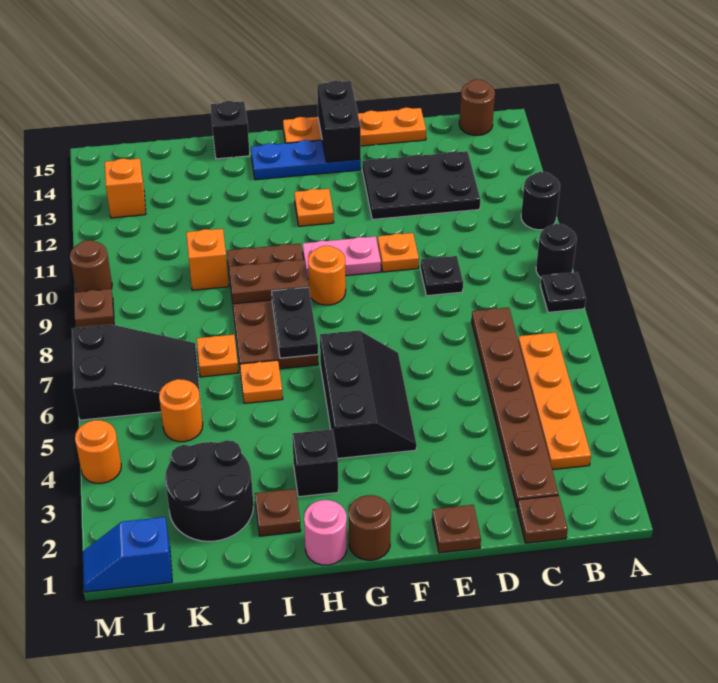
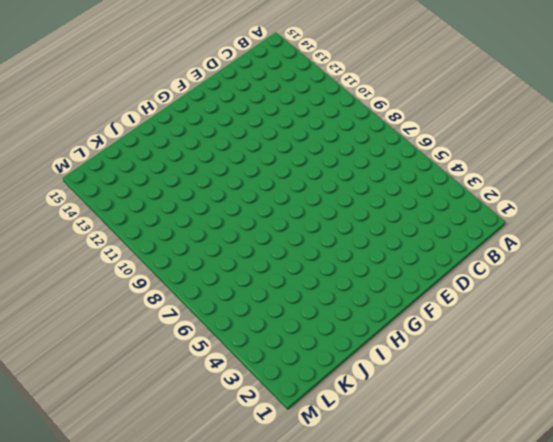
none -> black 1x1 plate [541,272,586,312]
none -> black 1x1 round brick [536,224,577,278]
none -> black 1x1 round brick [521,172,560,230]
none -> orange 1x4 plate [518,332,591,470]

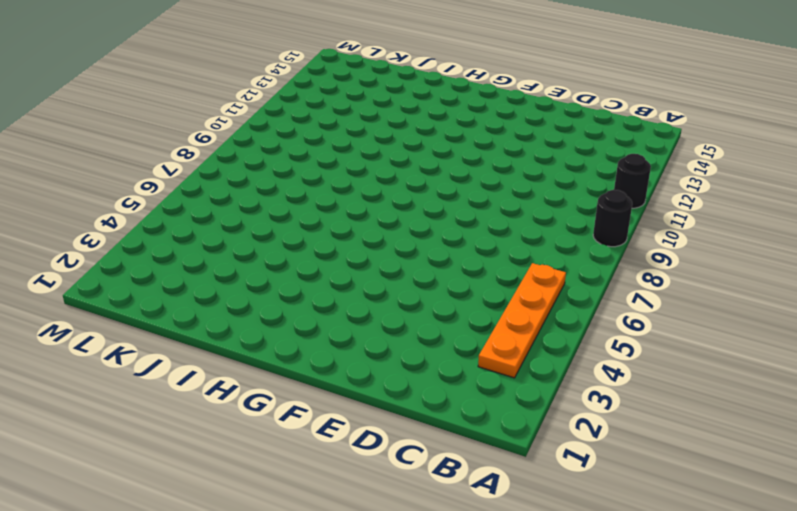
none -> black 1x1 plate [541,272,586,312]
none -> brown 1x1 round brick [459,79,495,135]
none -> brown 1x1 plate [517,495,568,543]
none -> brown 1x6 plate [472,308,558,508]

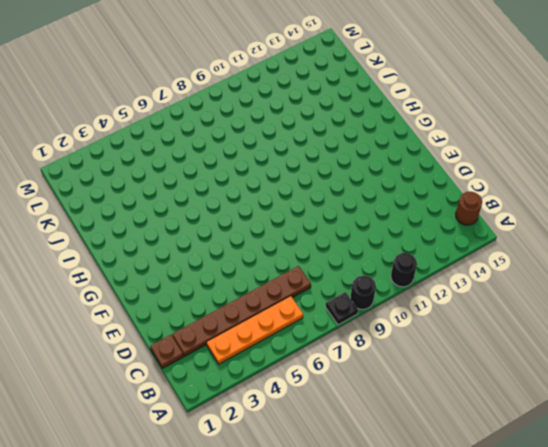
none -> black 2x3 plate [362,151,480,220]
none -> black 1x1 plate [421,256,463,296]
none -> orange 1x4 plate [283,108,426,146]
none -> brown 1x1 plate [432,505,481,553]

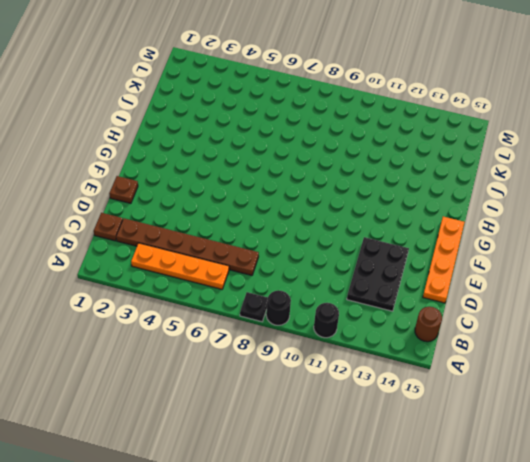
none -> black 1x1 plate [421,256,463,296]
none -> orange 1x1 plate [378,233,419,272]
none -> black 2x3 slope [320,330,417,459]
none -> pink 1x2 plate [303,236,381,279]

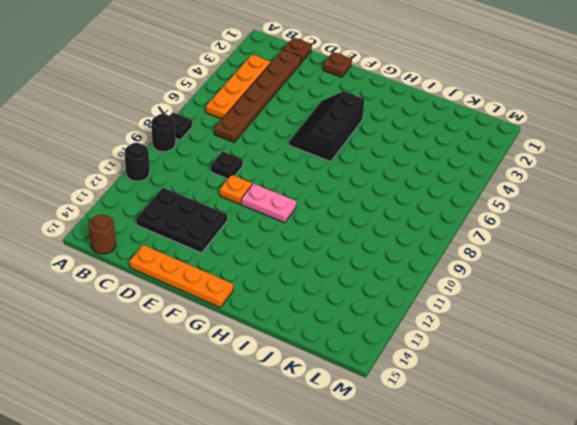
none -> blue 1x3 plate [251,140,361,180]
none -> brown 1x1 round brick [349,495,391,560]
none -> orange 1x1 round brick [308,245,346,305]
none -> orange 1x1 plate [294,189,334,226]

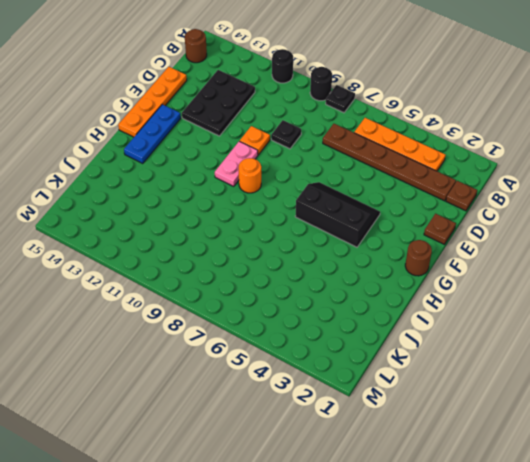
none -> orange 1x1 plate [294,189,334,226]
none -> pink 1x1 round brick [304,500,347,565]
none -> black 1x1 brick [292,429,338,497]
none -> brown 2x4 plate [227,244,318,369]

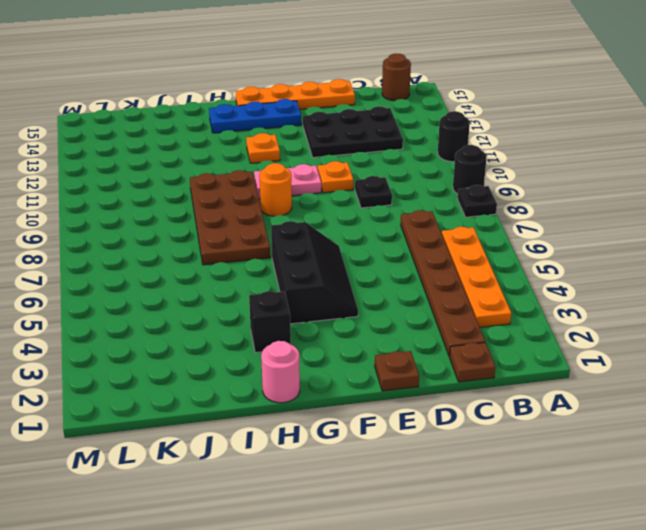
none -> brown 1x1 round brick [349,495,391,560]
none -> brown 1x1 plate [255,489,301,536]
none -> orange 1x1 plate [240,360,283,403]
none -> black 1x1 brick [210,101,250,159]

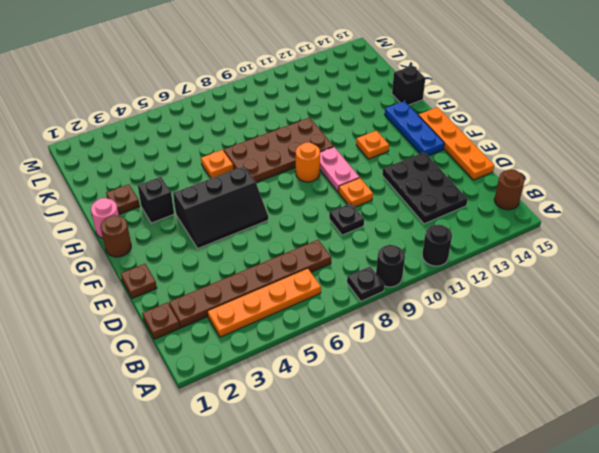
none -> black 2x2 round brick [165,440,253,541]
none -> orange 1x1 plate [197,335,239,377]
none -> orange 1x1 brick [186,229,229,290]
none -> orange 1x1 round brick [159,379,203,442]

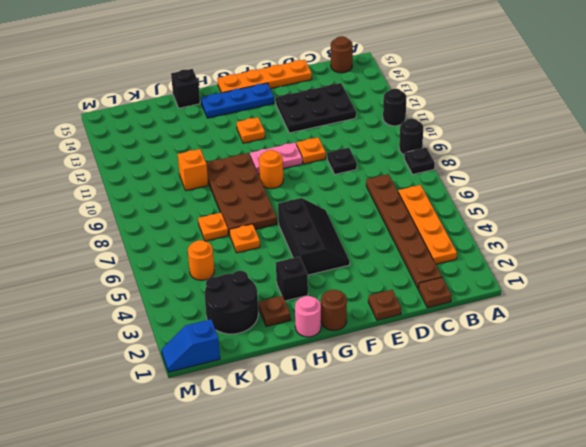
none -> black 2x3 slope [72,325,201,420]
none -> orange 1x1 brick [105,159,146,218]
none -> orange 1x1 round brick [75,420,121,483]
none -> brown 1x1 plate [74,289,114,328]

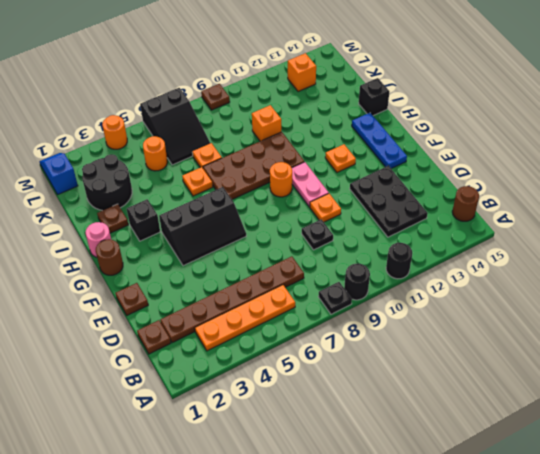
none -> orange 1x4 plate [283,108,426,146]
none -> brown 1x1 round brick [70,240,112,292]
none -> black 1x2 brick [317,80,361,162]
none -> black 1x2 plate [272,287,318,358]

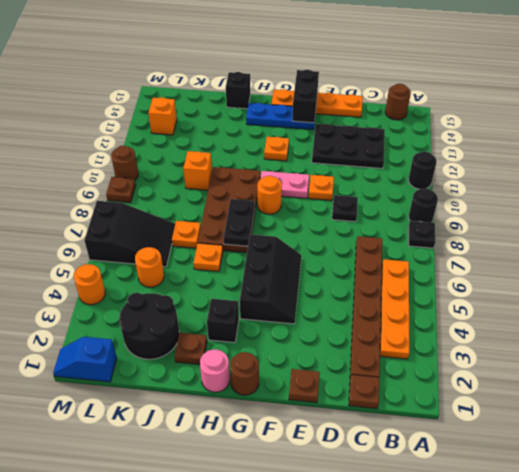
none -> brown 1x2 plate [229,260,309,304]

